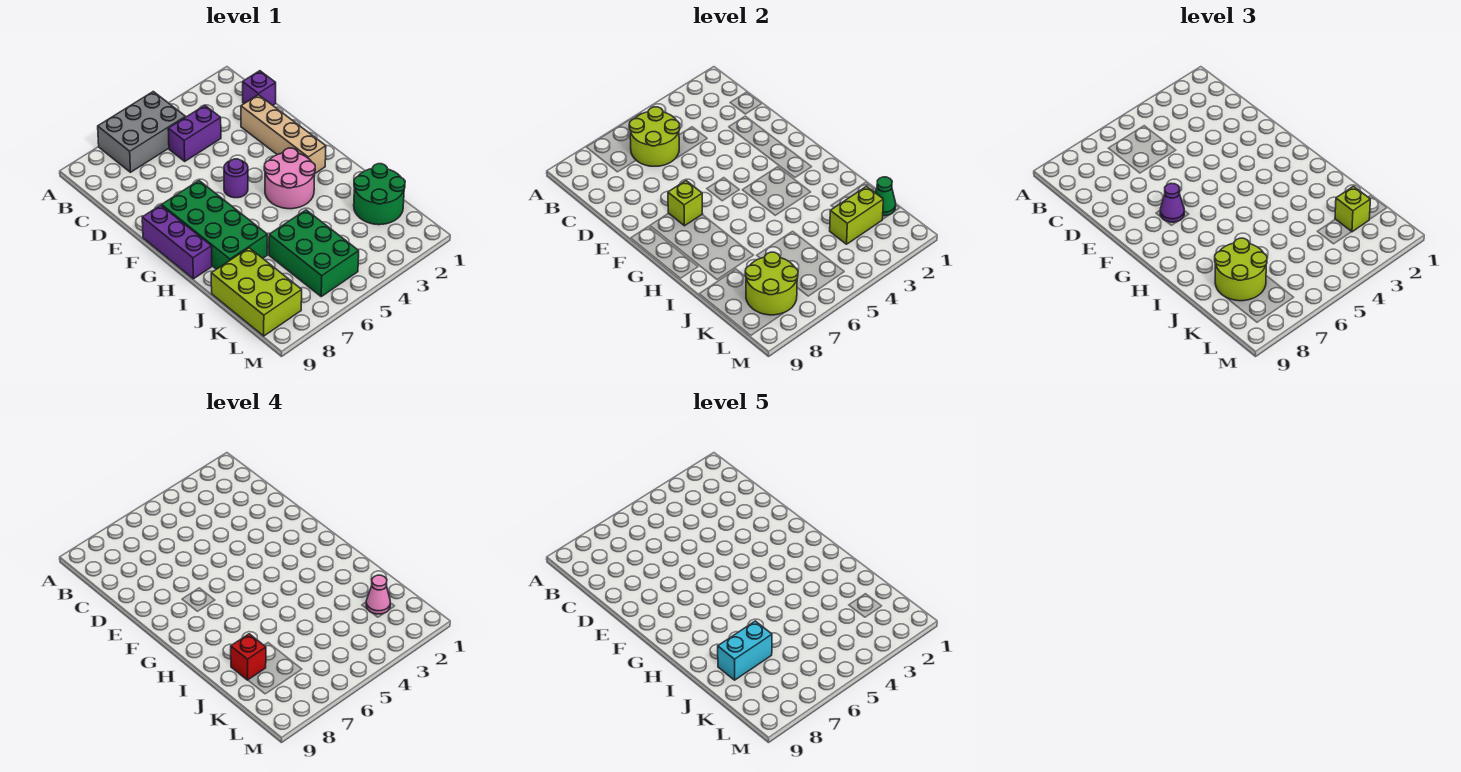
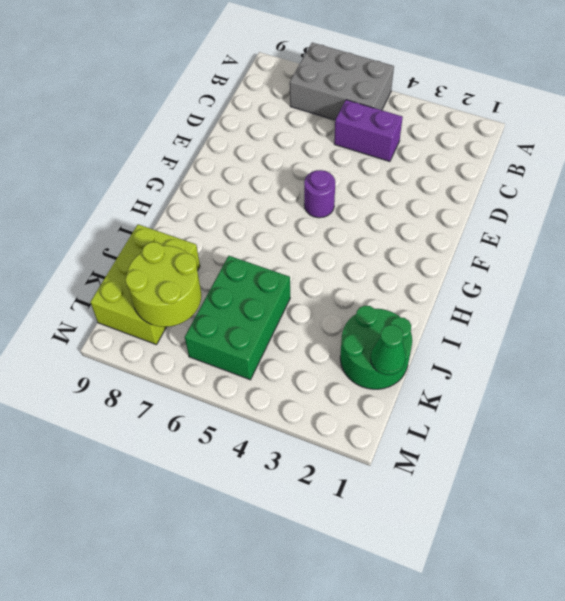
none -> purple 1x1 brick [243,71,276,105]
none -> tan 1x4 brick [241,95,326,173]
none -> green 2x4 brick [162,181,267,269]

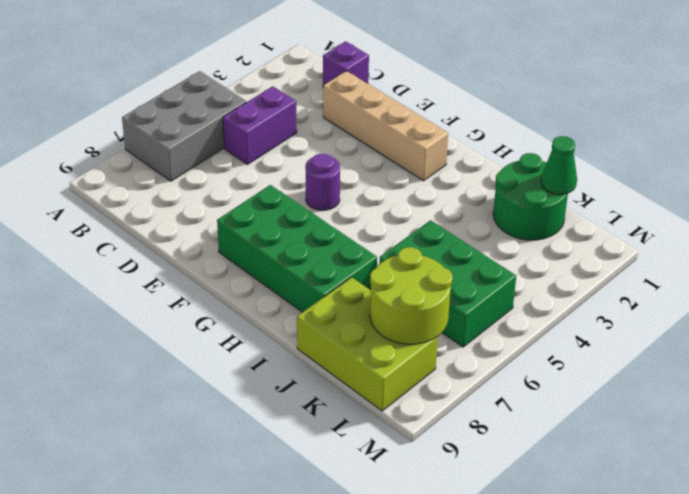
none -> purple 1x3 brick [142,205,212,279]
none -> pink 2x2 round brick [264,148,315,209]
none -> lime 2x2 round brick [629,107,680,166]

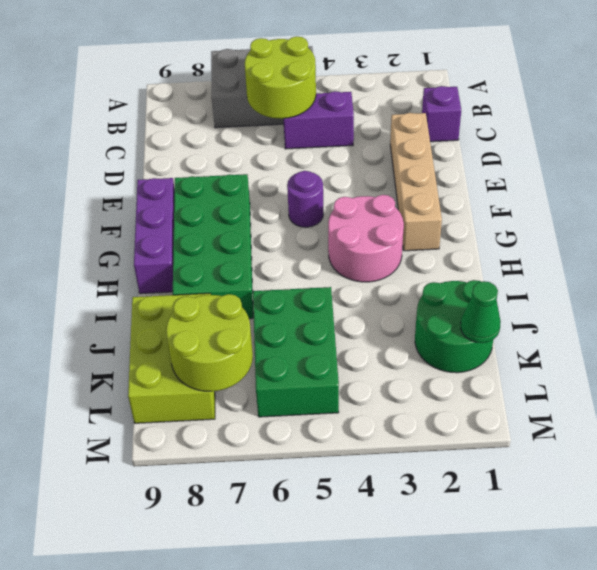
none -> lime 1x1 brick [668,181,702,226]
none -> lime 1x2 brick [830,186,883,244]
none -> purple 1x1 cone [1160,183,1184,222]

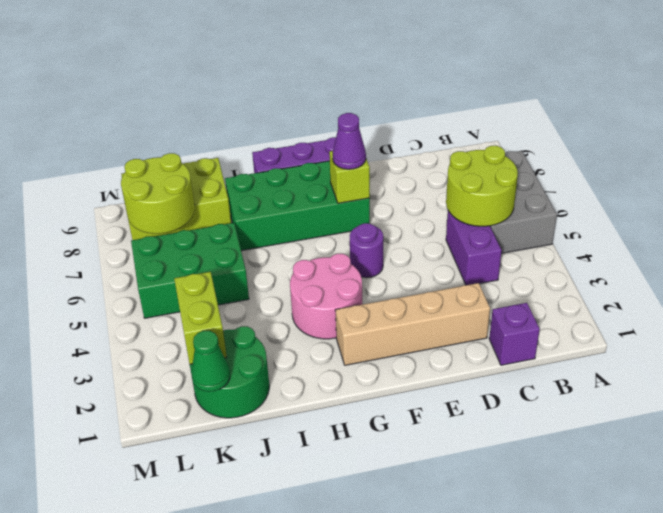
none -> lime 2x2 round brick [1215,238,1267,301]
none -> lime 1x1 brick [1335,186,1370,232]
none -> red 1x1 brick [231,634,266,680]

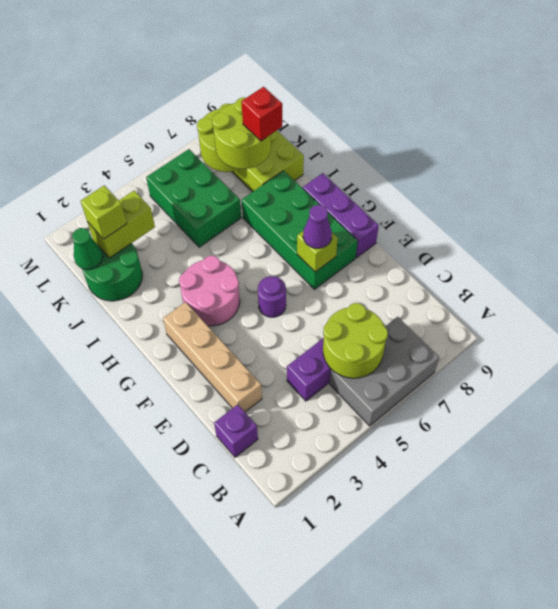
none -> pink 1x1 cone [366,575,390,614]
none -> cyan 1x2 brick [718,621,772,680]

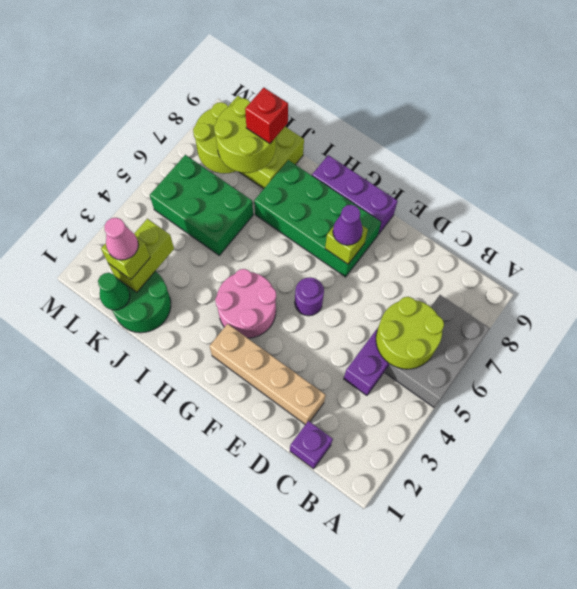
none -> cyan 1x2 brick [718,621,772,680]

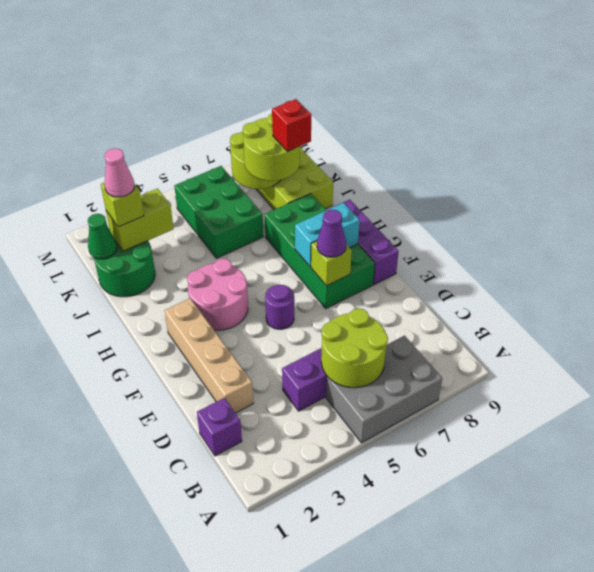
cyan 1x2 brick [295,203,359,267] -> cyan 1x2 brick moved to [718,621,772,680]

